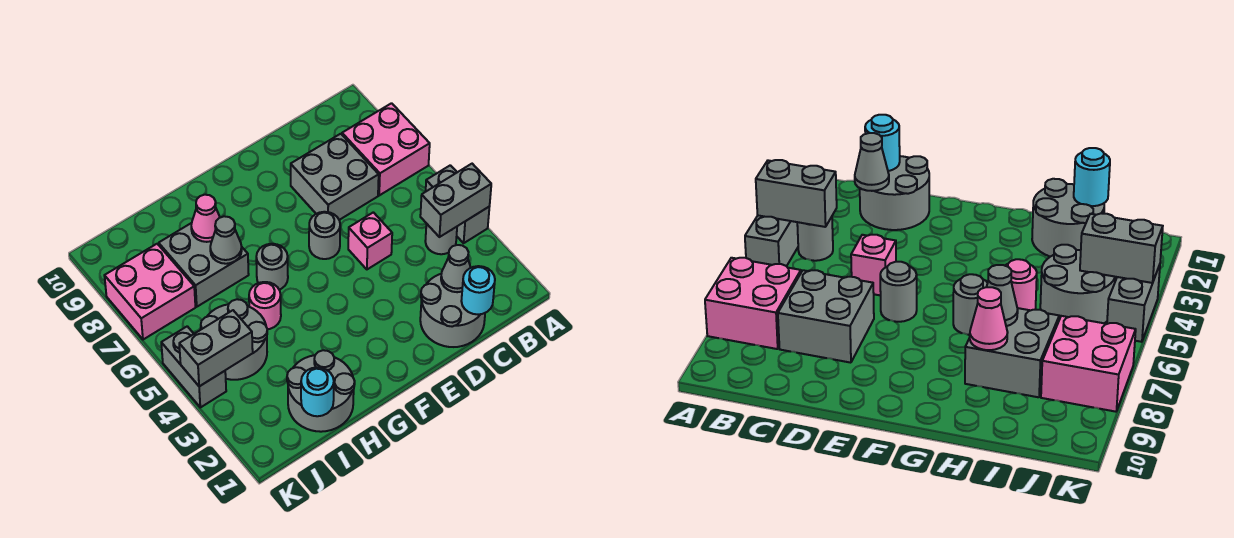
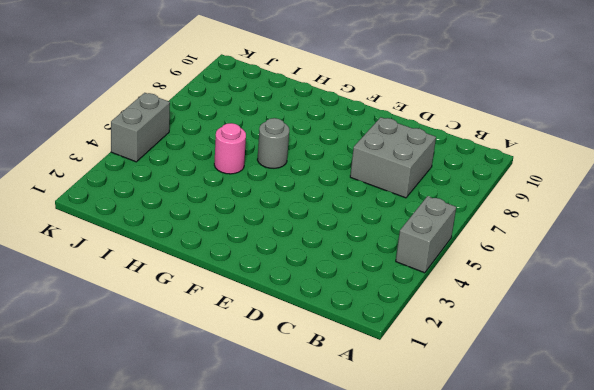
none -> pink 2x2 brick [342,103,430,195]
none -> grey 1x1 round brick [425,223,457,254]
none -> grey 2x2 round brick [420,274,485,347]

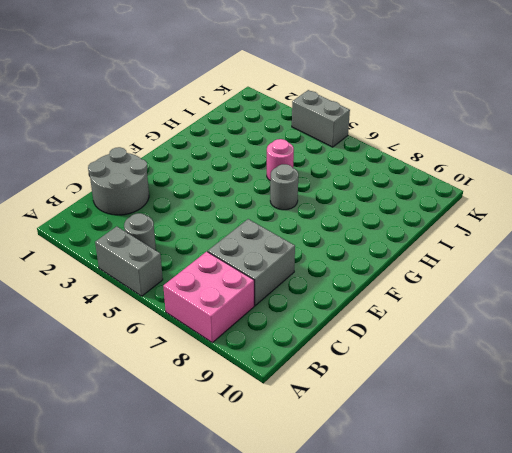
none -> pink 1x1 brick [348,212,392,269]
none -> grey 1x1 round brick [309,212,340,259]
none -> grey 2x2 round brick [287,350,355,432]

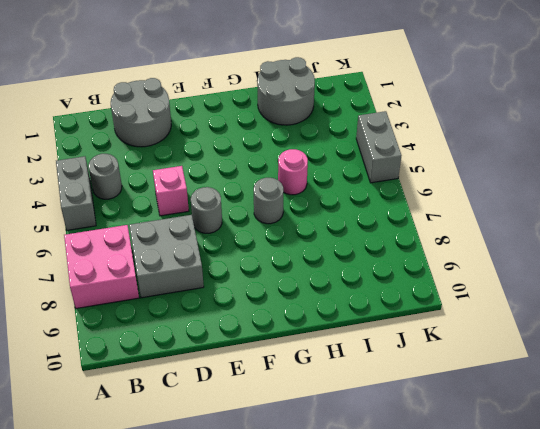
none -> grey 2x2 brick [159,223,249,307]
none -> grey 2x2 round brick [201,299,267,380]
none -> pink 2x2 brick [104,244,195,340]

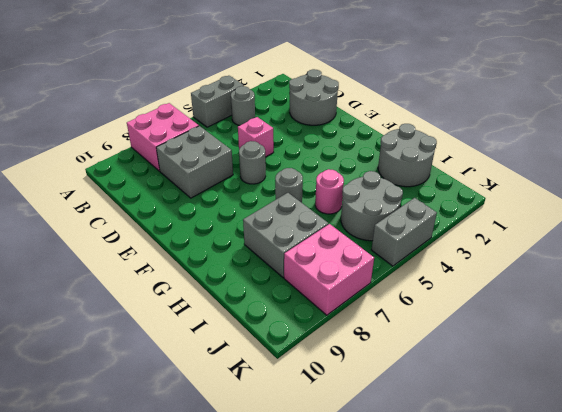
none -> grey 1x2 brick [420,164,491,237]
none -> cyan 1x1 round brick [461,266,495,314]
none -> grey 1x1 cone [441,245,471,292]

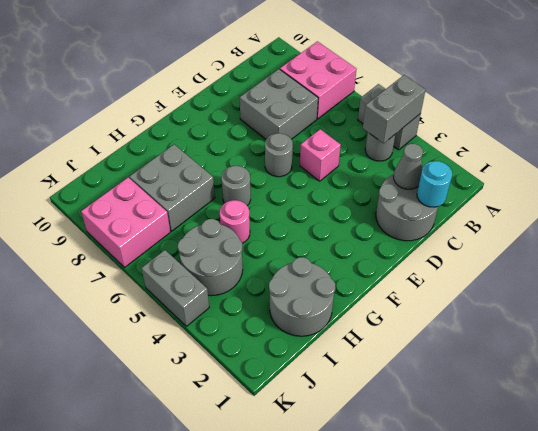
none -> grey 1x1 cone [210,216,242,264]
none -> pink 1x1 cone [191,195,220,242]
none -> cyan 1x1 round brick [301,367,334,416]

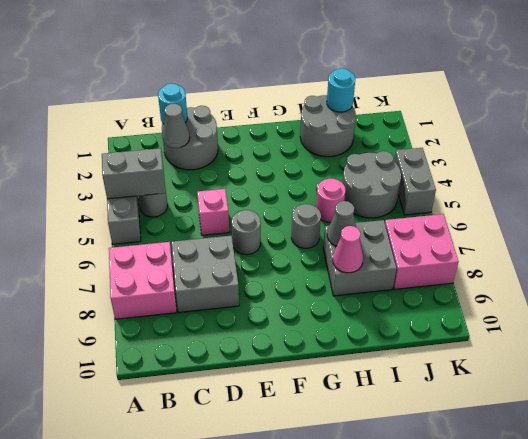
none -> grey 1x2 brick [179,310,253,386]

